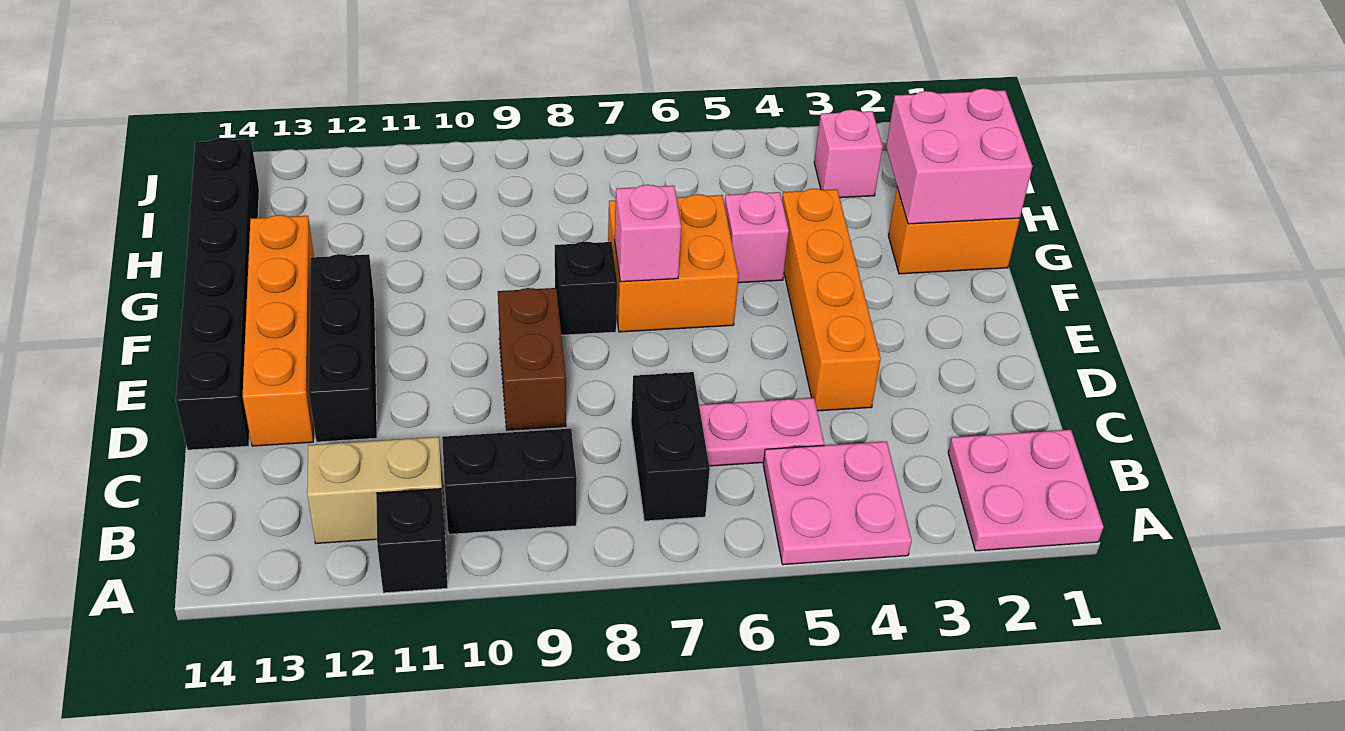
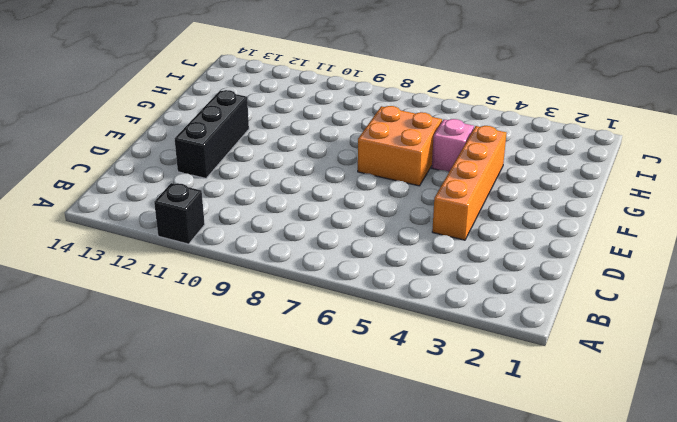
none -> pink 2x2 plate [948,430,1104,551]
none -> pink 2x2 plate [763,442,912,565]
none -> black 1x2 brick [631,372,710,521]

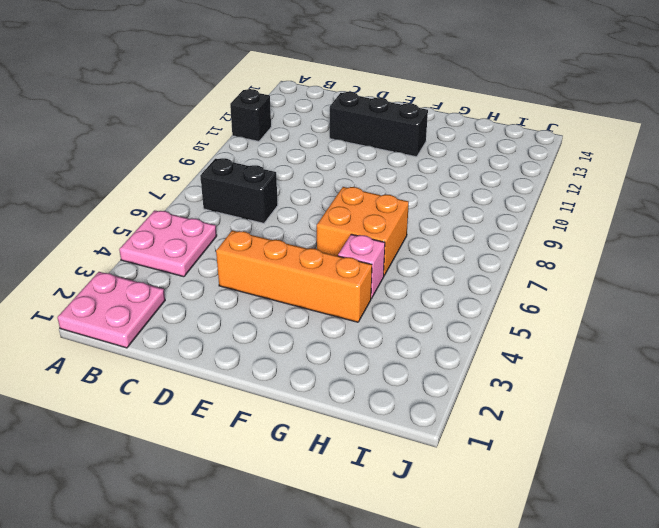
none -> black 1x2 brick [442,429,577,534]
none -> tan 1x2 brick [307,437,445,543]
none -> pink 1x2 plate [699,398,824,466]

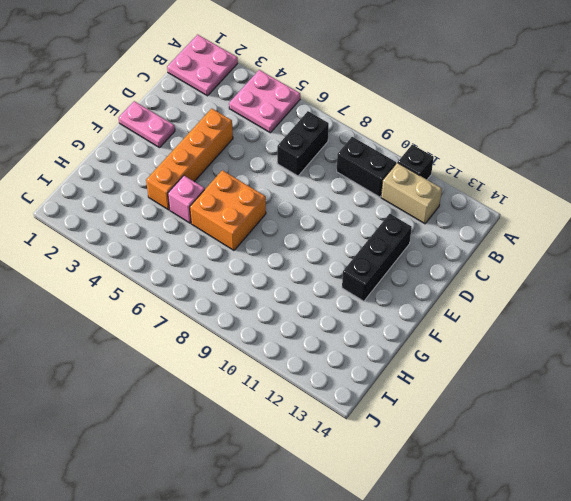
pink 1x2 plate [119,101,175,148] -> pink 1x2 plate moved to [699,398,824,466]
none -> brown 1x2 brick [498,288,566,430]
none -> orange 1x4 brick [243,215,314,446]
none -> black 1x6 brick [176,138,259,450]

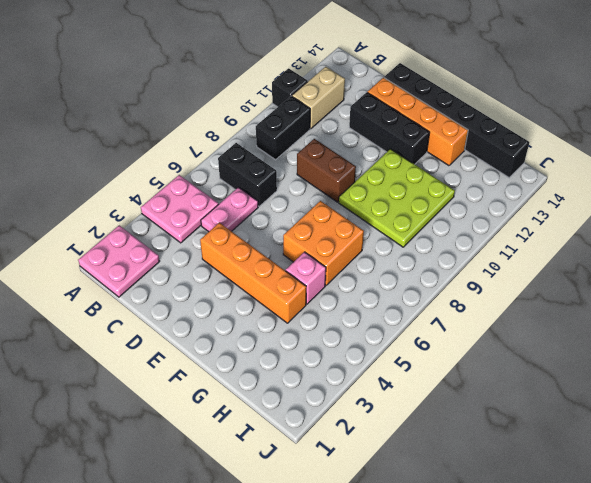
lime 3x3 plate [339,149,455,247] -> none
none -> black 1x1 brick [555,242,617,335]
none -> orange 1x2 brick [888,188,1020,274]
none -> pink 1x1 brick [814,110,883,198]

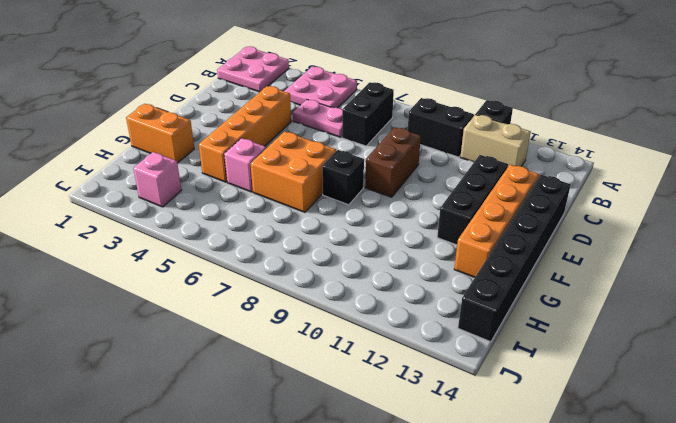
none -> pink 1x1 brick [615,185,681,282]
none -> pink 2x2 brick [886,89,1033,224]

